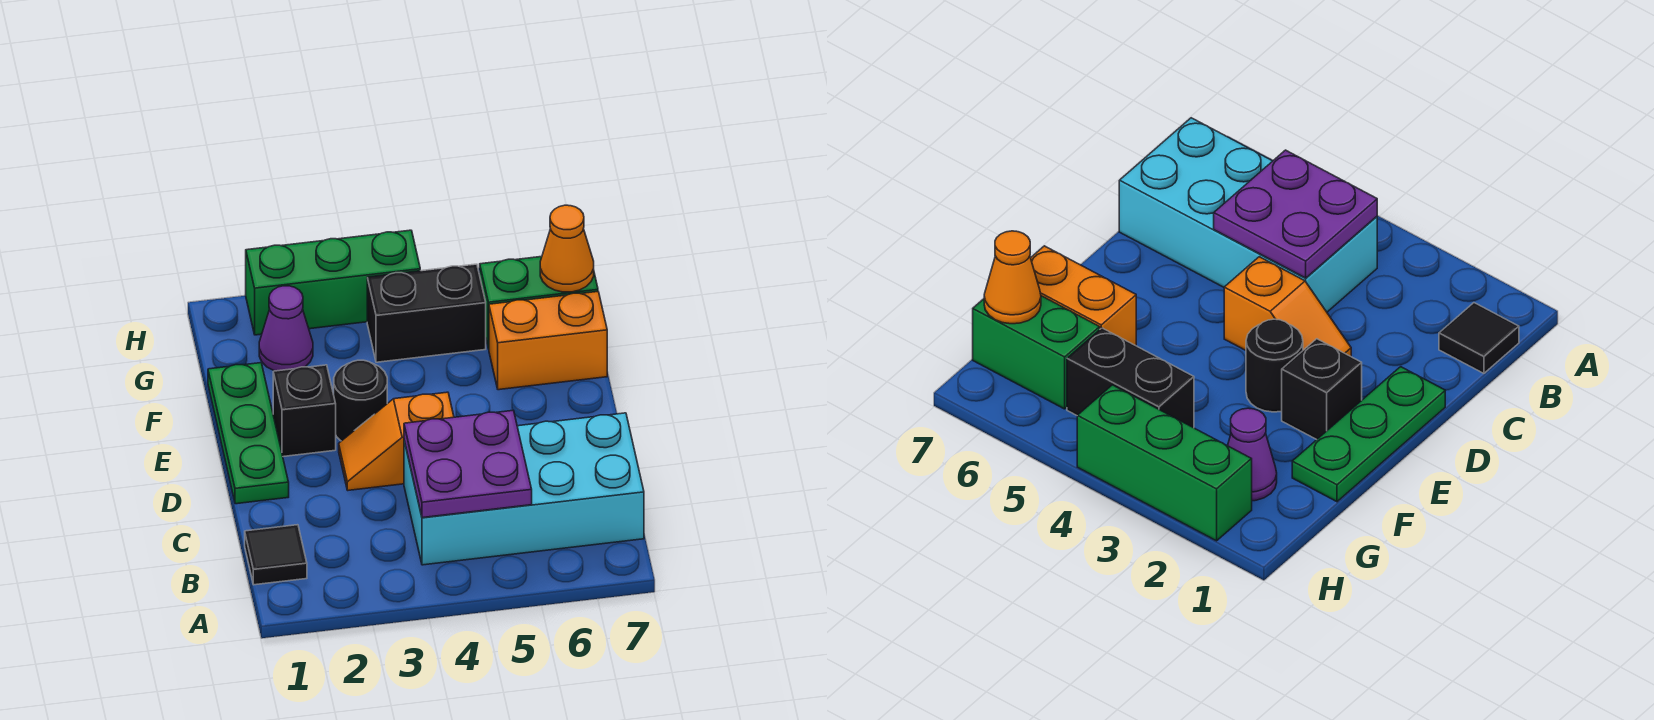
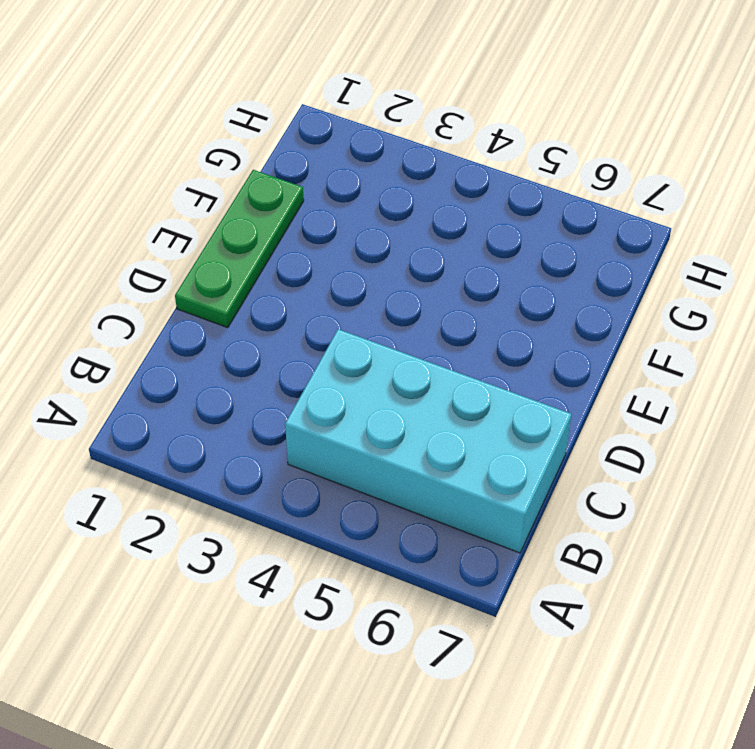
none -> black 1x1 tile [245,525,307,585]
none -> orange 1x2 slope [339,392,454,490]
none -> black 1x1 brick [273,365,336,457]

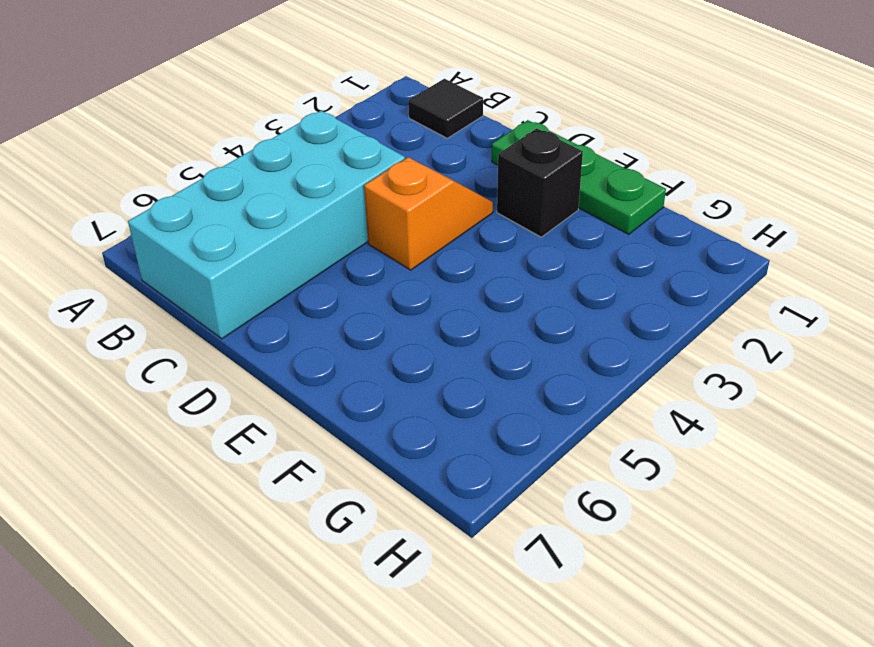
none -> black 1x1 round brick [334,360,387,441]
none -> orange 1x2 brick [489,292,607,390]
none -> purple 1x1 cone [259,286,313,371]

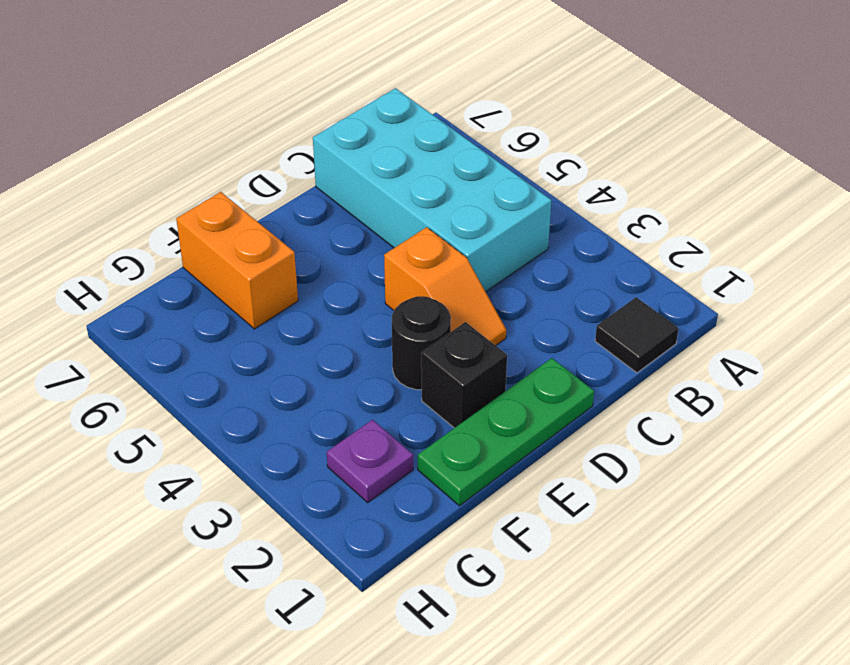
purple 1x1 plate [327,420,413,503] -> purple 1x1 cone [259,286,313,371]
none -> black 1x2 brick [367,264,486,362]
none -> green 1x2 brick [480,257,598,349]
none -> green 1x3 brick [246,230,420,335]

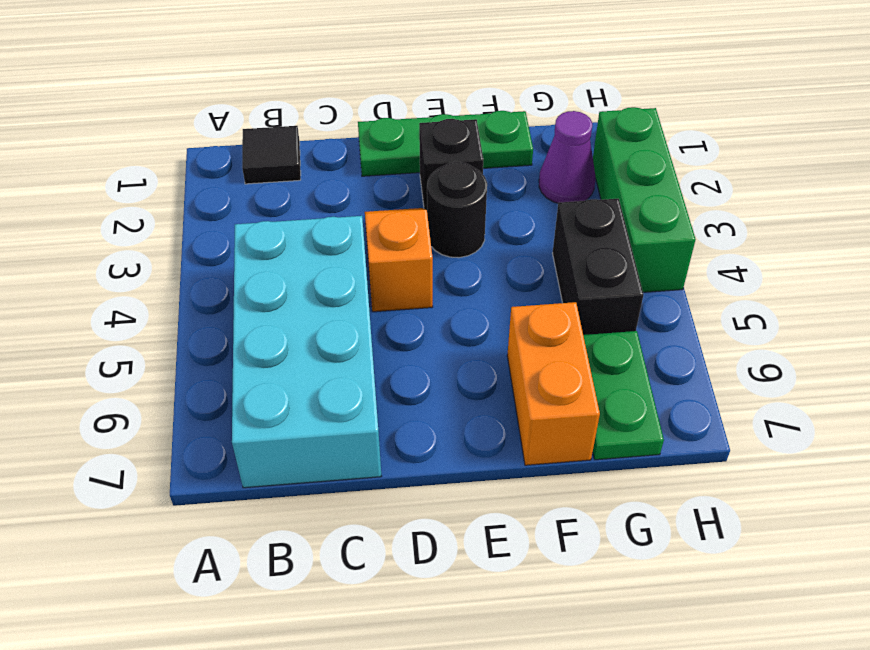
green 1x2 plate [583,331,664,460] -> green 1x2 brick [480,257,598,349]
none -> purple 2x2 plate [404,411,532,518]
none -> orange 1x1 cone [540,205,594,292]

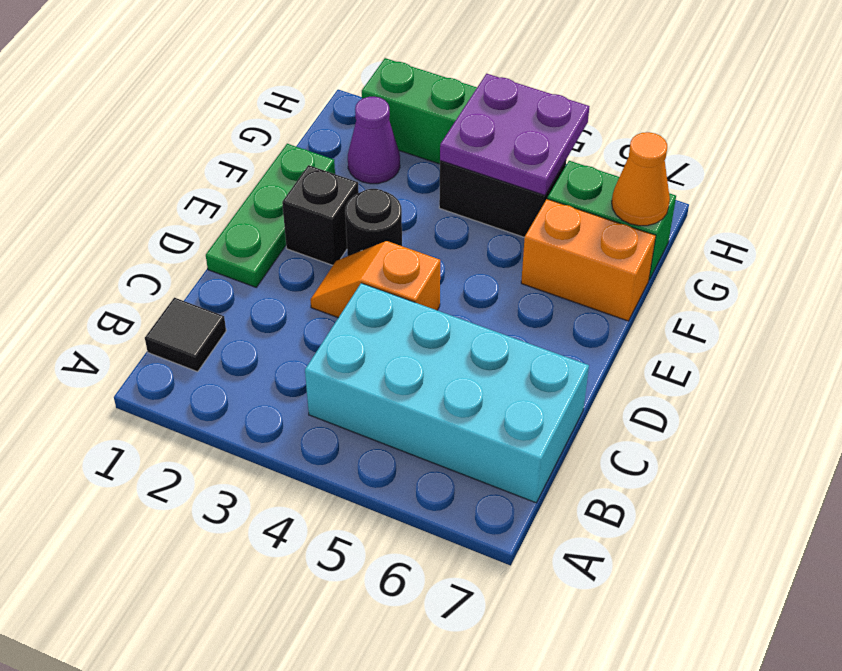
purple 2x2 plate [440,74,589,195] -> purple 2x2 plate moved to [404,411,532,518]

